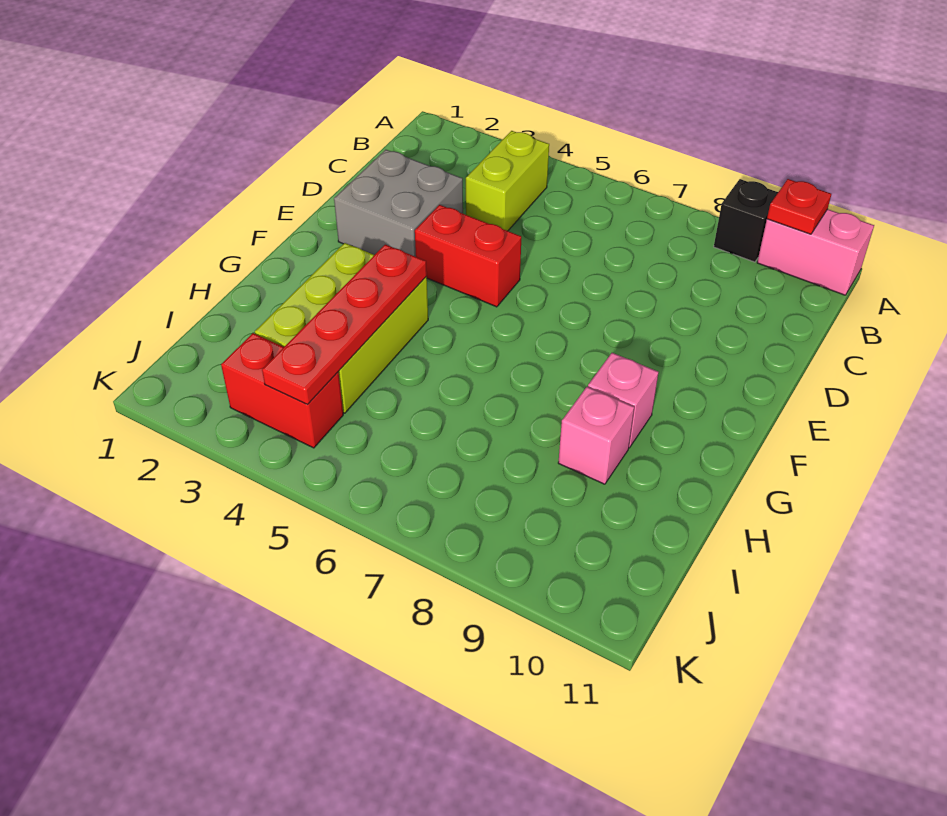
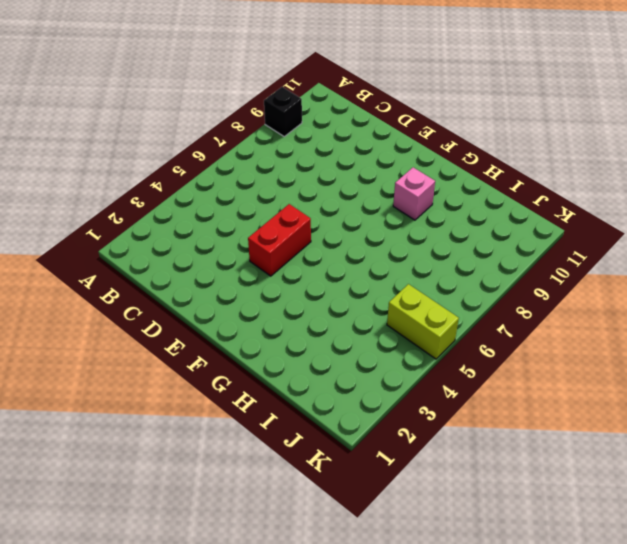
lime 1x2 brick [387,284,459,359] -> lime 1x2 brick moved to [466,131,549,231]
none -> pink 1x2 brick [757,209,874,295]
none -> grey 2x2 brick [334,150,463,257]

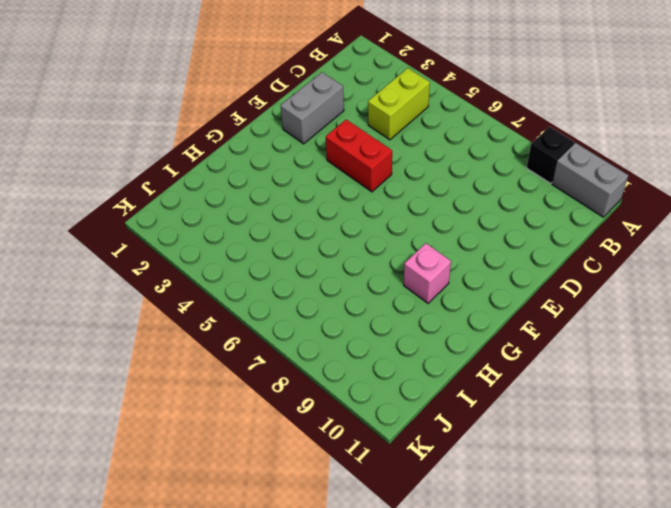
grey 1x2 brick [552,143,628,217] -> pink 1x2 brick [757,209,874,295]
grey 1x2 brick [280,72,344,144] -> grey 2x2 brick [334,150,463,257]
none -> lime 2x3 brick [255,243,428,413]
none -> pink 1x1 brick [558,387,634,484]

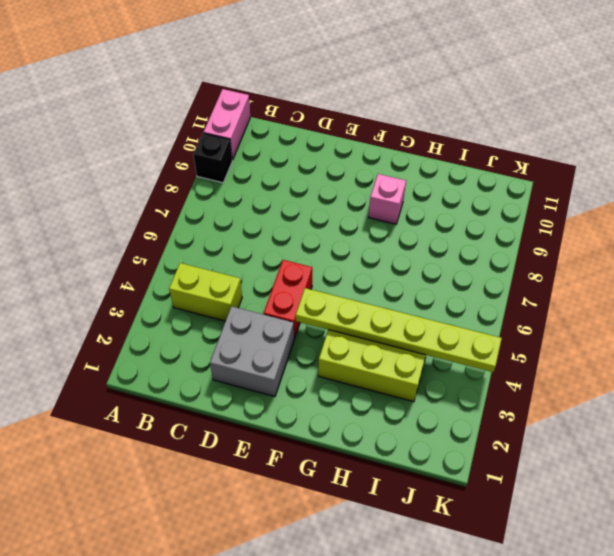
lime 1x6 plate [296,288,502,372] -> red 1x4 plate [262,245,427,404]
none -> pink 1x1 brick [558,387,634,484]
none -> red 1x2 brick [221,333,343,448]

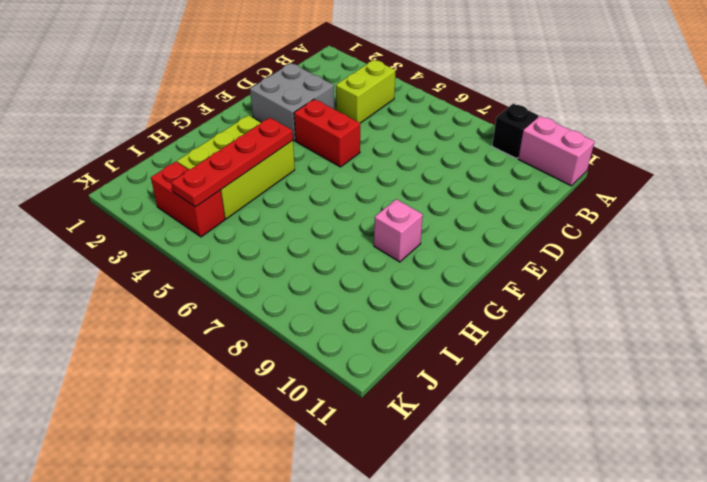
none -> pink 1x1 brick [558,387,634,484]
none -> red 1x1 plate [767,179,831,234]

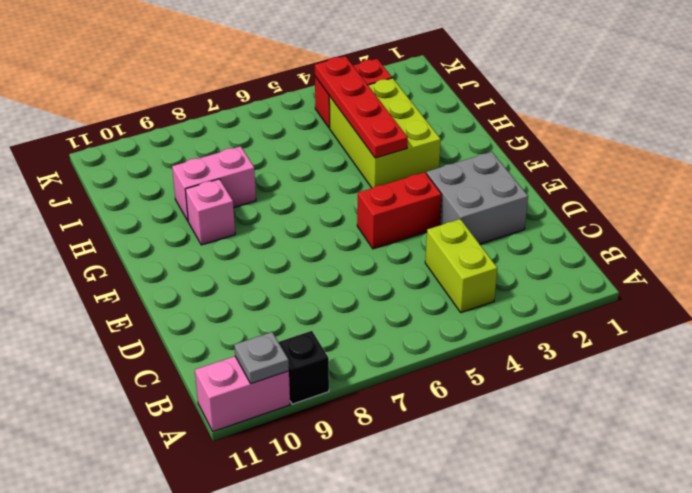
grey 1x1 plate [234,332,289,384] -> red 1x1 plate [767,179,831,234]
pink 1x2 brick [172,146,256,221] -> pink 1x1 brick [558,387,634,484]

